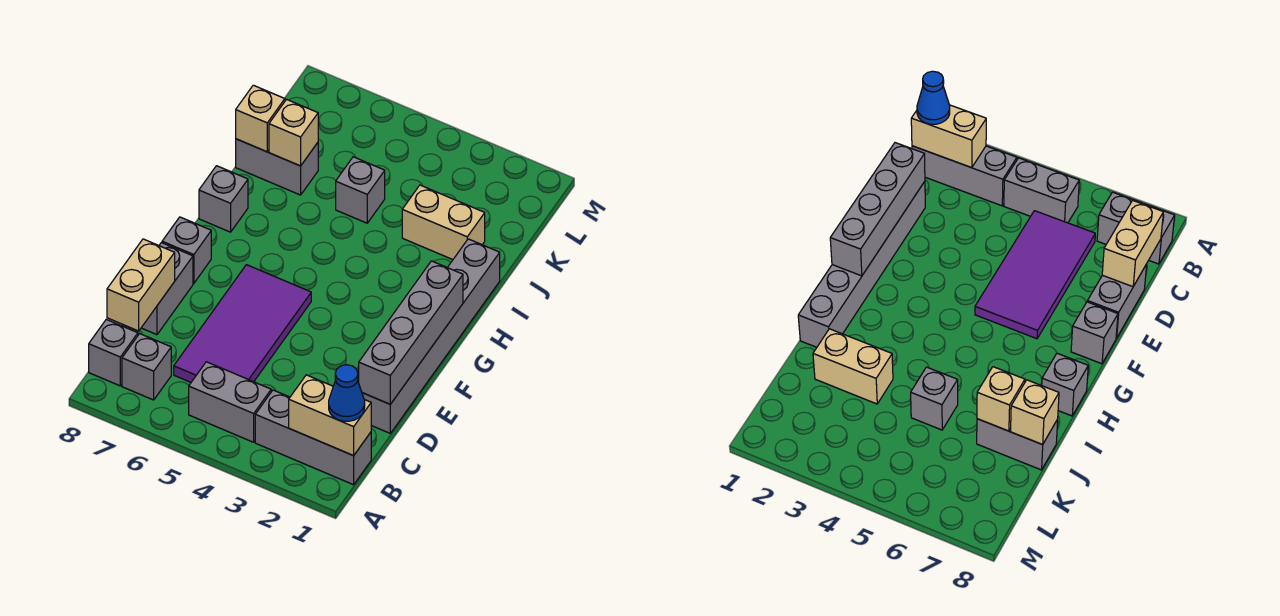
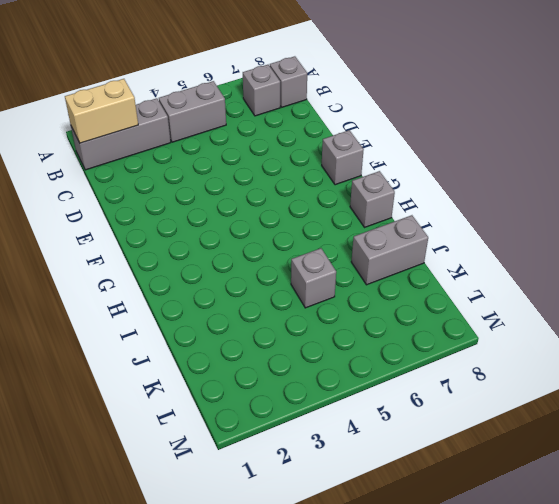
none -> purple 2x4 tile [174,265,311,382]
none -> grey 1x6 brick [362,239,500,433]
none -> grey 1x2 brick [141,243,193,335]

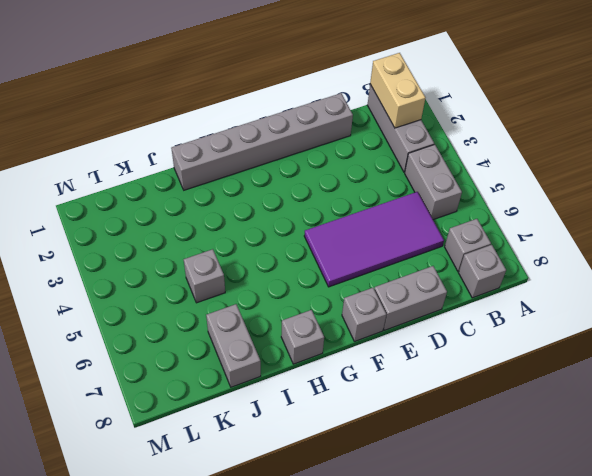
none -> tan 1x2 brick [402,185,485,260]
none -> tan 1x2 brick [107,239,175,331]
none -> grey 1x4 brick [359,261,463,404]

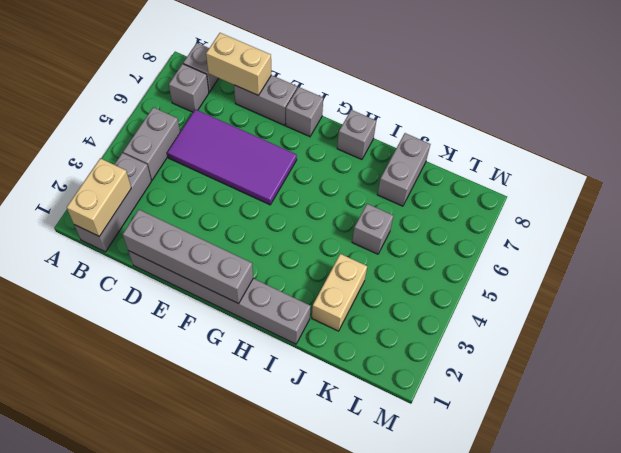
none -> tan 1x1 brick [269,99,318,166]
none -> tan 1x1 brick [236,85,285,152]
none -> blue 1x1 cone [329,365,365,421]

